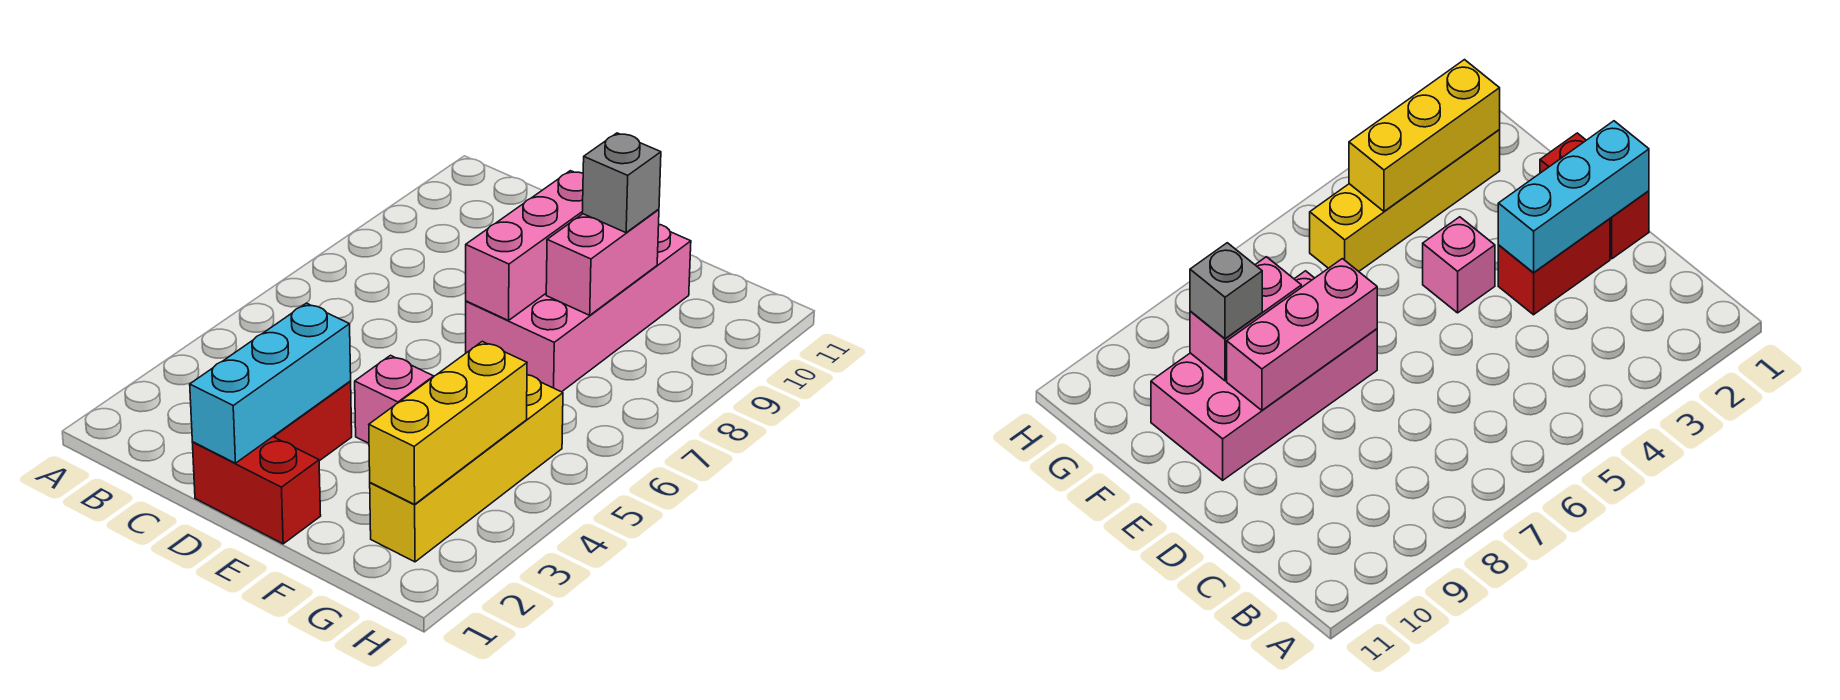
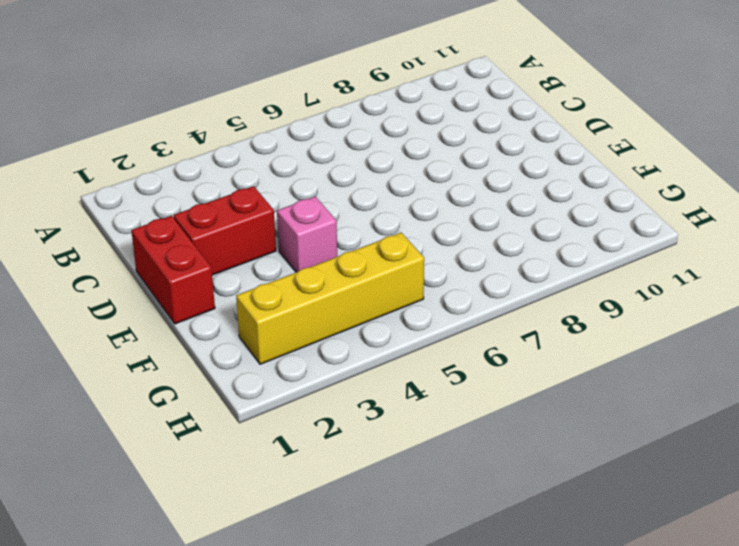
none -> pink 2x4 brick [466,225,691,392]
none -> cyan 1x3 brick [190,303,351,463]

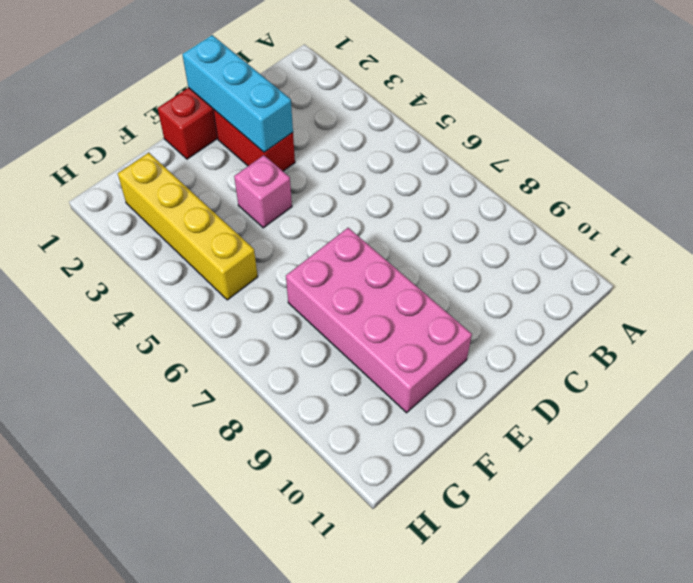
none -> pink 1x3 brick [466,171,583,321]
none -> pink 1x2 brick [546,209,659,315]

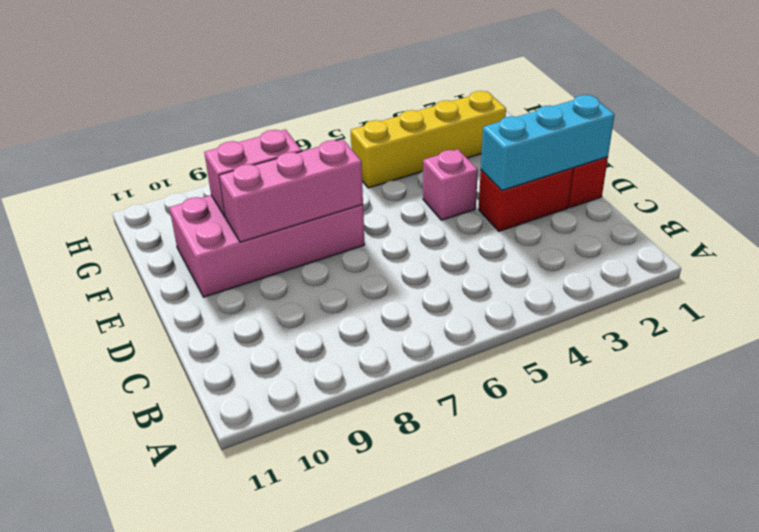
none -> yellow 1x3 brick [369,341,527,504]
none -> grey 1x1 brick [582,133,661,233]

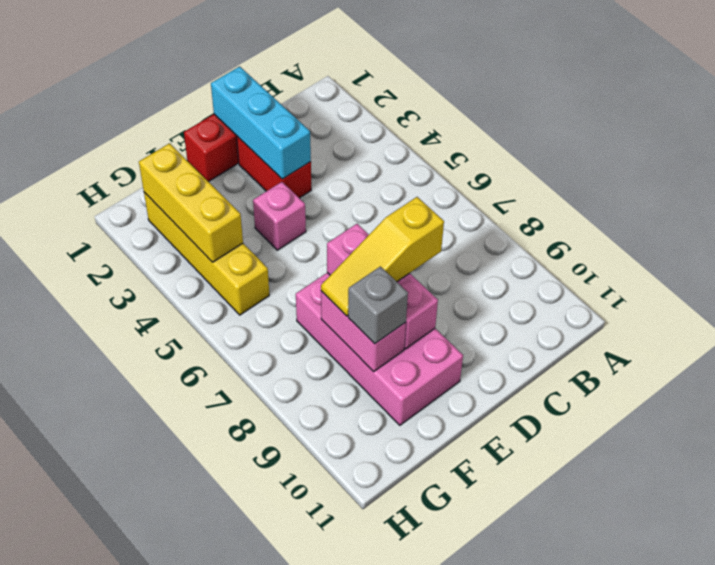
yellow 1x3 slope [321,197,444,316] -> none

